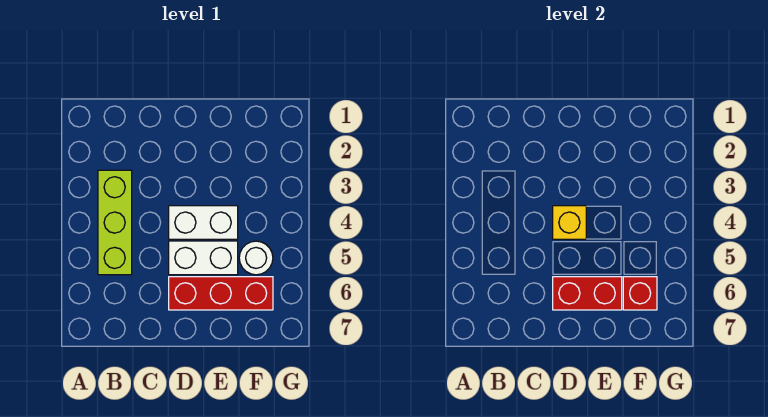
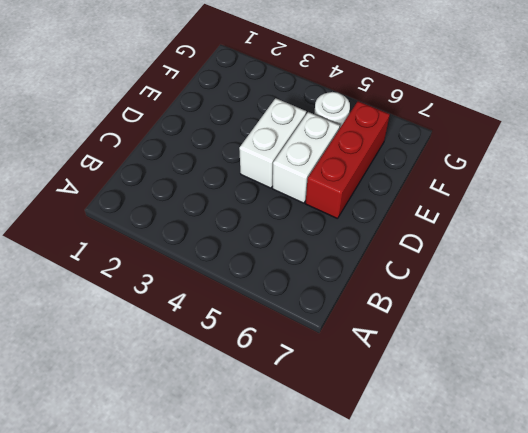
none -> lime 1x3 brick [98,170,132,275]
none -> yellow 1x1 brick [553,206,586,239]

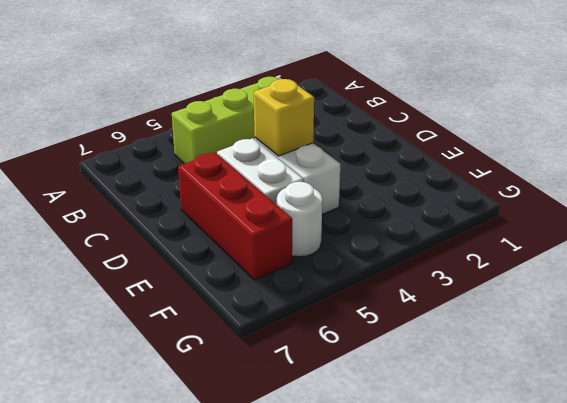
none -> red 1x2 brick [553,277,622,310]
none -> red 1x1 brick [623,277,657,310]

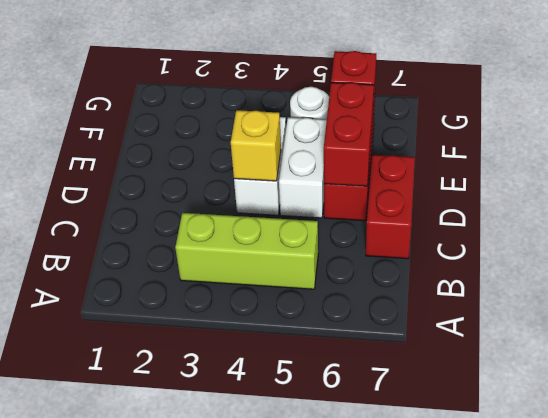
red 1x2 brick [366,155,415,259] -> none

